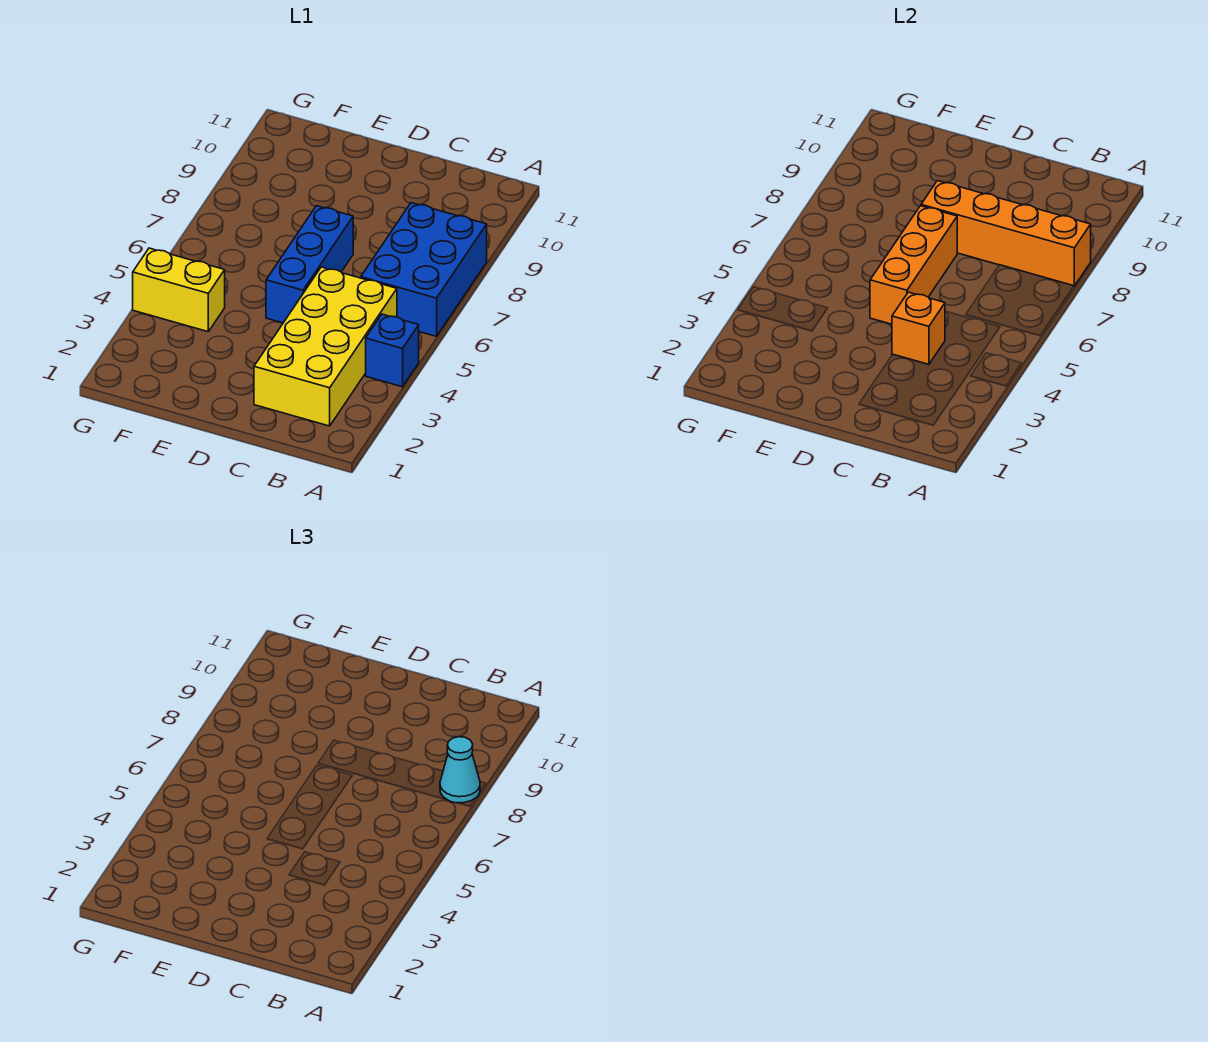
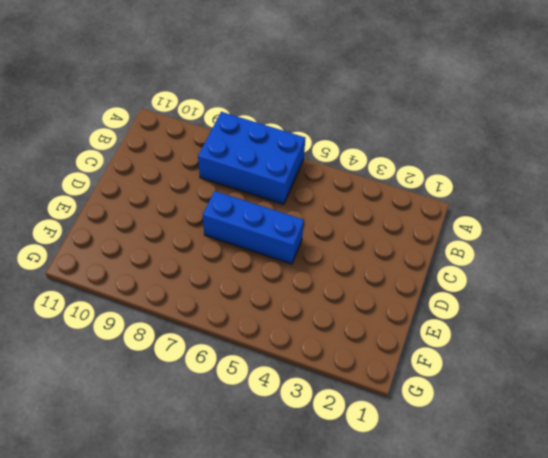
none -> blue 1x1 brick [366,314,419,387]
none -> yellow 2x4 brick [254,267,397,426]

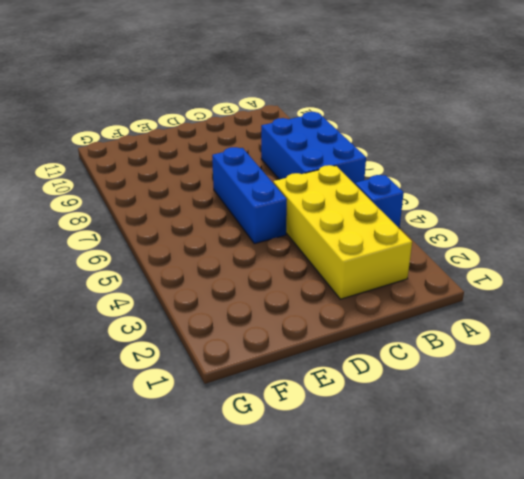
none -> yellow 1x2 brick [133,248,225,332]
none -> orange 1x4 brick [921,181,1091,286]

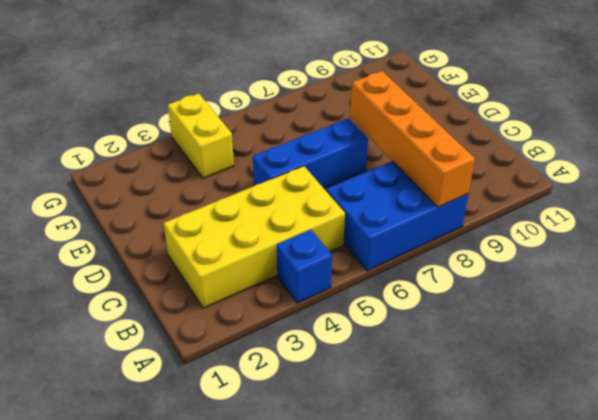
none -> orange 1x1 brick [892,292,945,364]
none -> orange 1x3 brick [870,206,957,324]

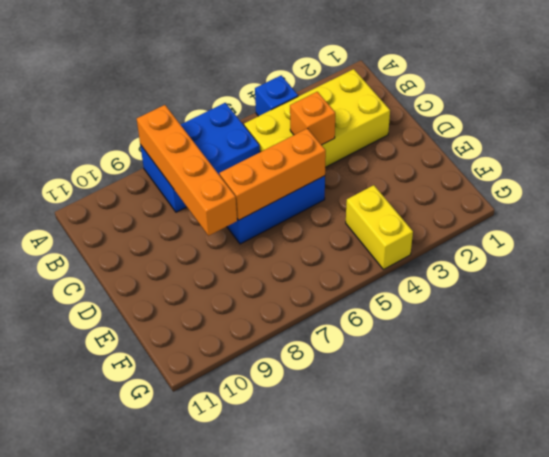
none -> cyan 1x1 cone [440,737,480,803]

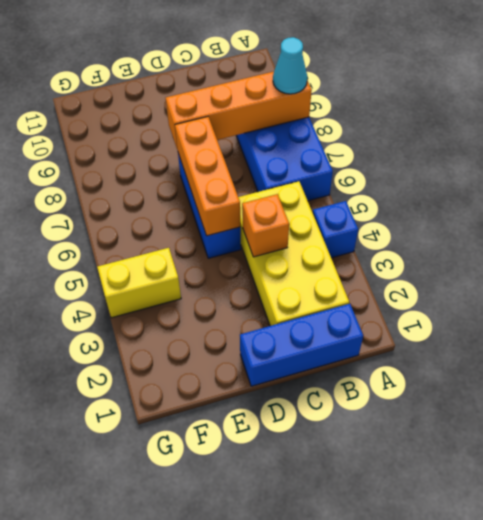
blue 1x3 brick [240,304,363,386] -> none

